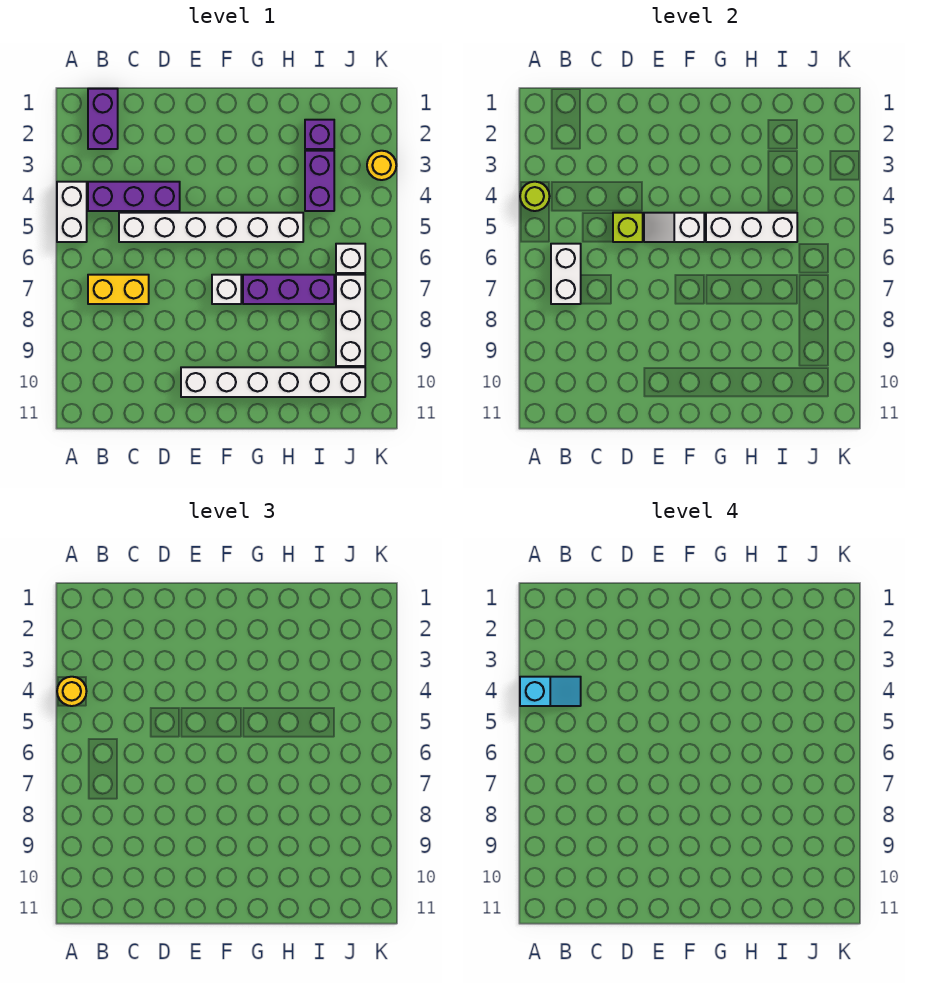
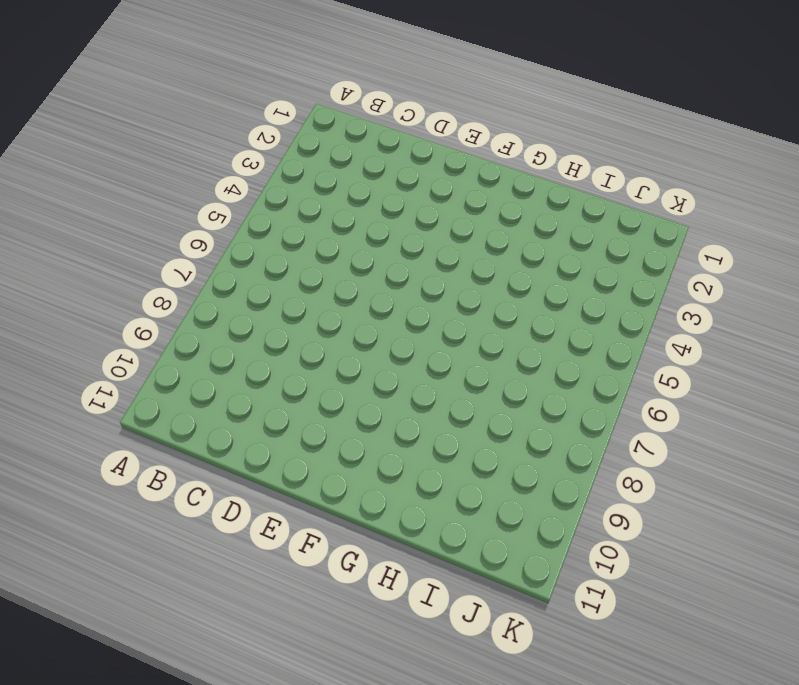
none -> white 1x2 brick [57,182,87,242]
none -> purple 1x2 brick [88,89,118,149]
none -> purple 1x3 brick [88,182,180,211]

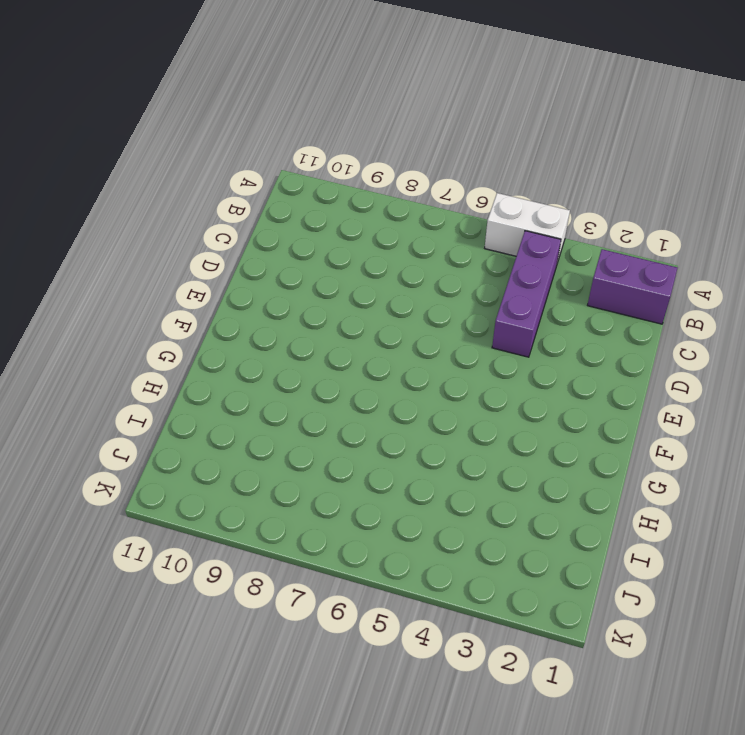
none -> yellow 1x2 brick [88,275,149,304]
none -> white 1x6 brick [119,213,303,242]
none -> white 1x6 brick [181,367,365,397]

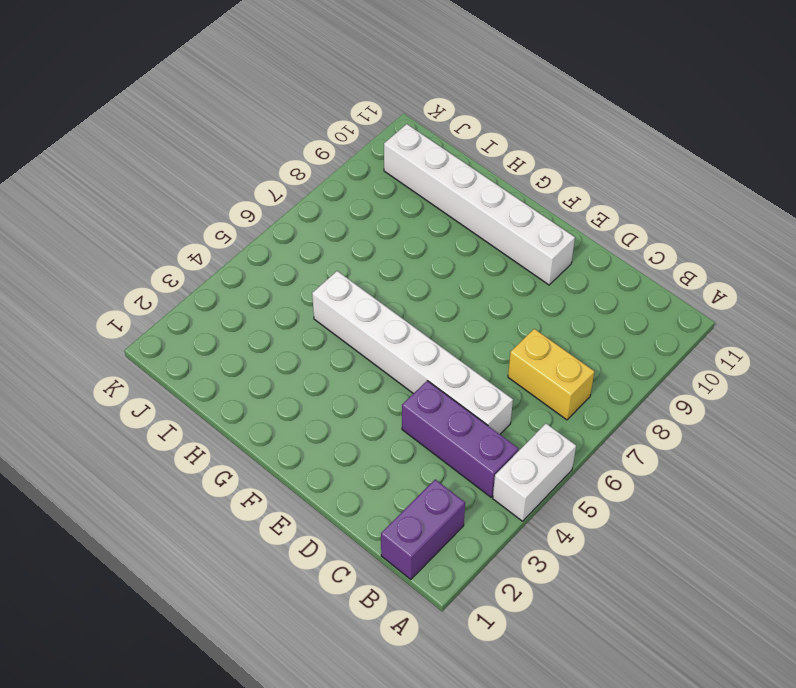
none -> white 1x1 brick [212,275,241,304]
none -> purple 1x3 brick [243,275,334,304]
none -> purple 1x1 brick [305,120,334,149]

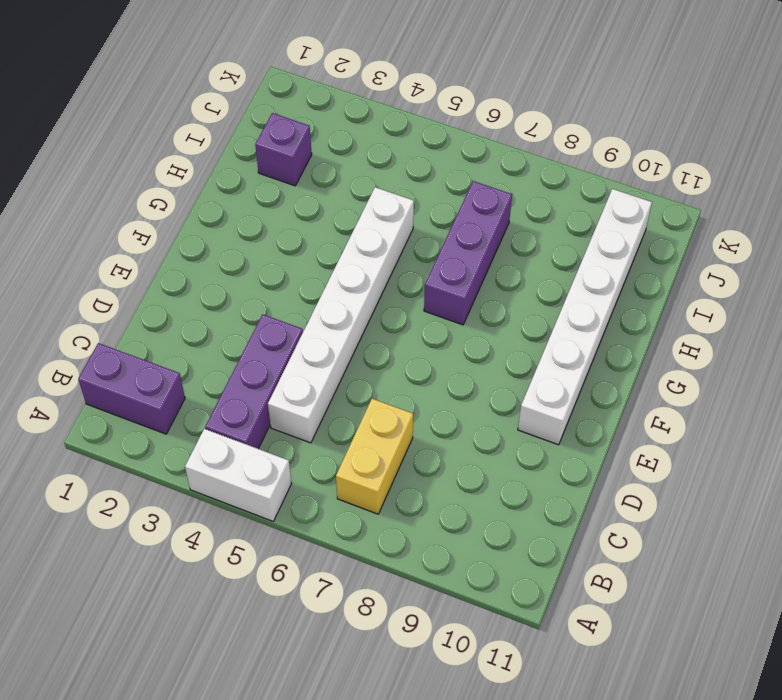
none -> white 1x1 brick [212,275,241,304]
none -> purple 1x2 brick [305,151,334,211]
none -> white 1x1 brick [336,244,365,273]

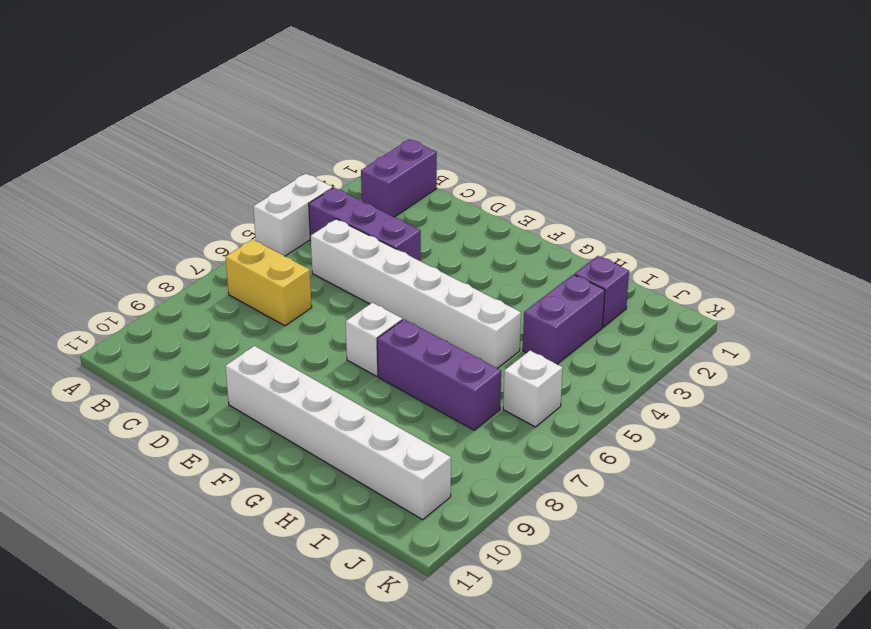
none -> white 1x3 brick [336,275,365,366]
none -> yellow 1x1 round brick [367,151,396,180]
none -> lime 1x1 round brick [520,182,550,211]

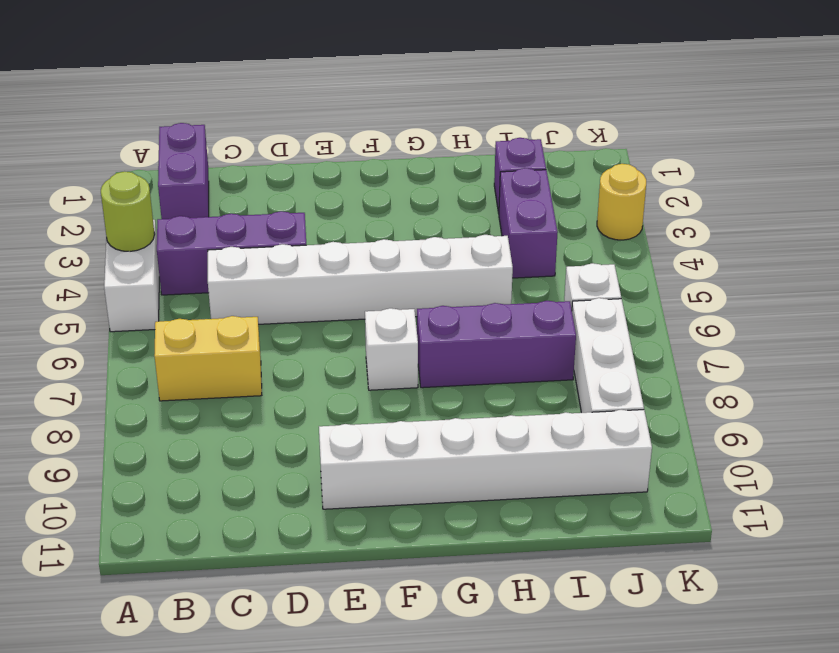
none -> white 1x2 brick [551,244,581,304]
none -> lime 1x1 brick [613,213,643,242]
none -> white 1x2 slope [644,213,704,242]

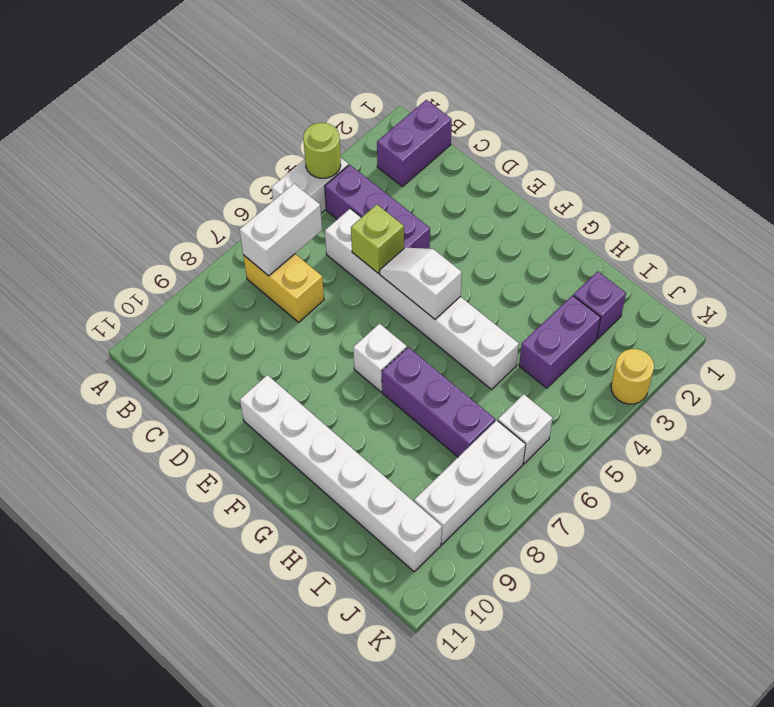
none -> white 1x3 brick [706,213,797,242]
none -> yellow 1x1 round brick [57,677,87,706]
none -> cyan 1x2 slope [520,677,581,706]

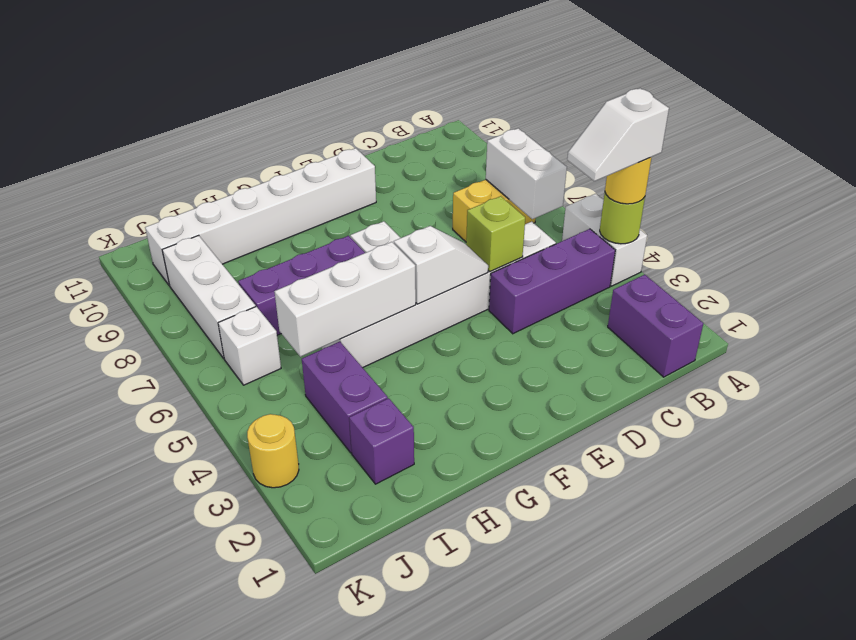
white 1x2 slope [567,88,669,181] -> cyan 1x2 slope [520,677,581,706]

